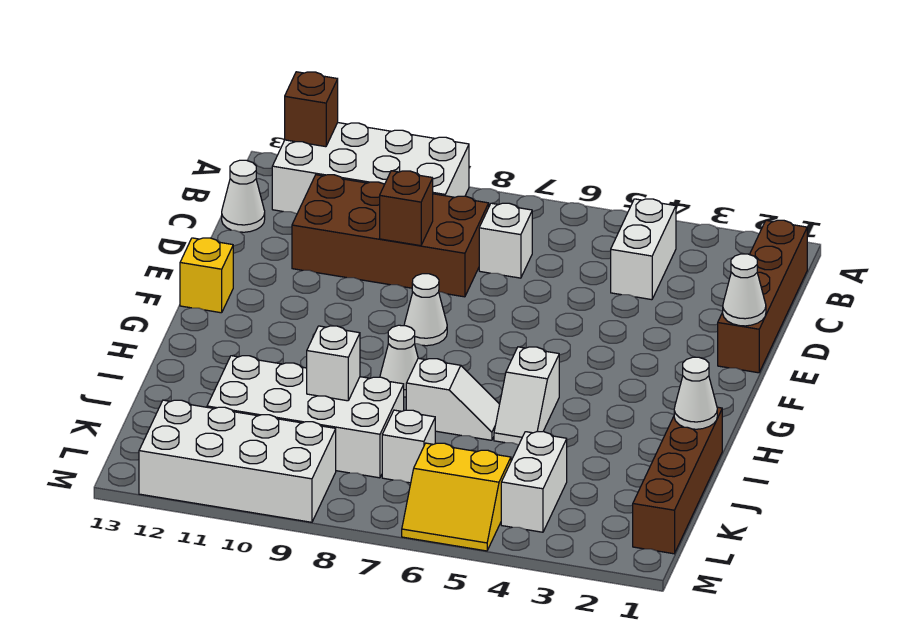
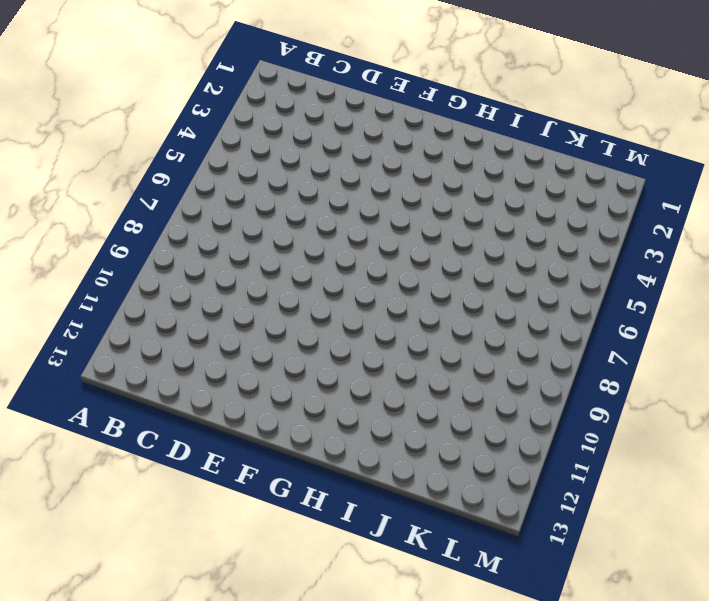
none -> white 2x4 brick [272,123,469,214]
none -> brown 1x4 brick [718,220,807,373]
none -> white 1x2 brick [611,199,676,300]

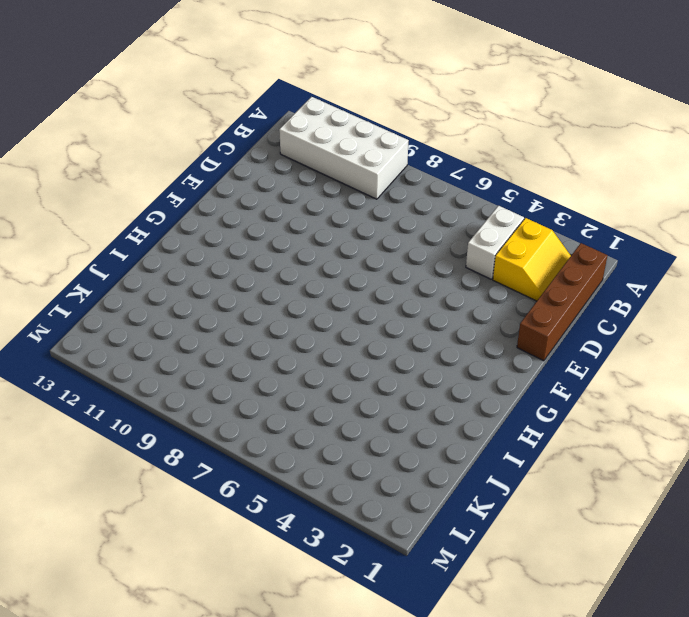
yellow 2x2 slope [493,218,571,301] -> yellow 2x2 slope turned to [402,443,511,551]
none -> white 1x1 brick [479,203,532,278]
none -> brown 2x4 brick [292,175,489,297]
none -> white 1x1 cone [222,160,265,232]

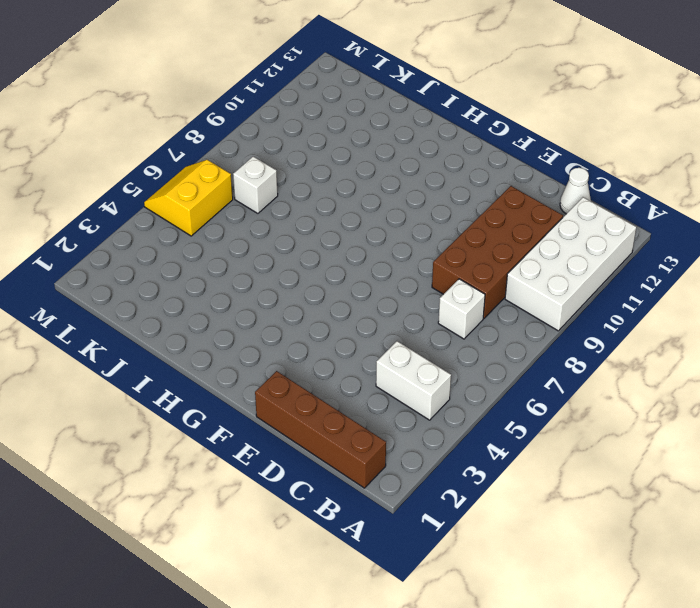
none -> white 1x1 cone [404,274,447,346]
none -> yellow 1x1 brick [180,238,233,313]
none -> white 1x2 slope [494,347,559,445]

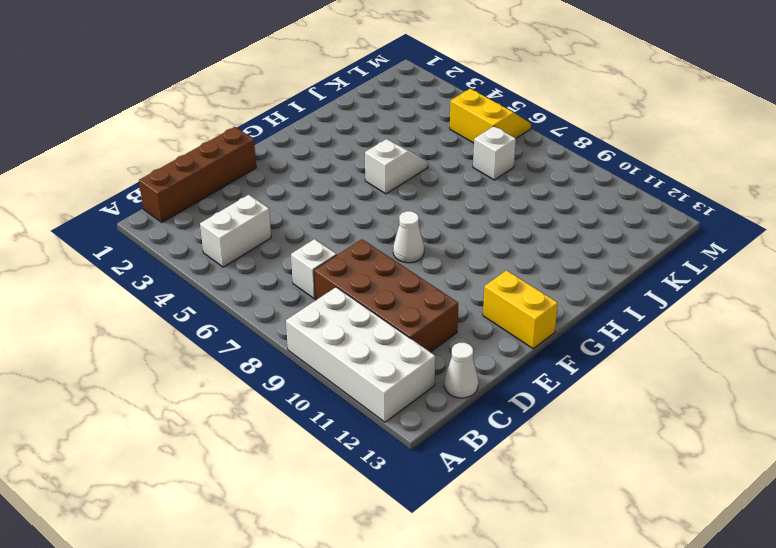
yellow 1x2 brick [483,270,558,348] -> yellow 1x1 brick [180,238,233,313]
none -> white 1x1 cone [380,325,418,397]
none -> brown 1x4 brick [633,407,722,554]
none -> white 1x2 slope [406,358,500,440]

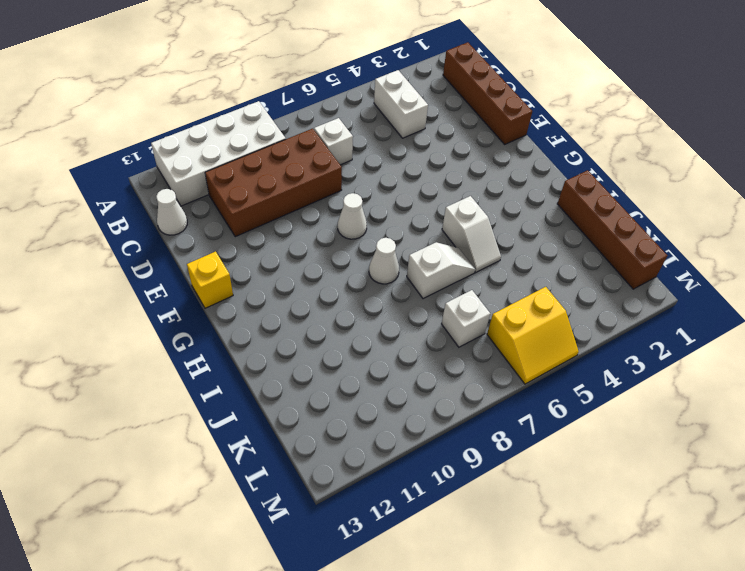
none -> white 2x4 brick [207,356,404,478]
none -> white 1x2 brick [501,432,567,532]
none -> white 2x4 brick [139,400,336,522]

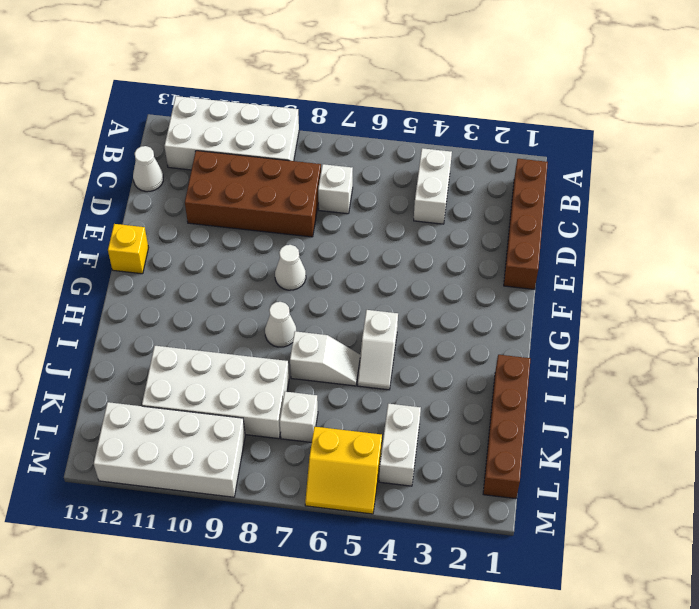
none -> brown 1x1 brick [285,72,338,147]
none -> brown 1x1 brick [380,171,433,246]
none -> white 1x1 cone [723,254,766,326]

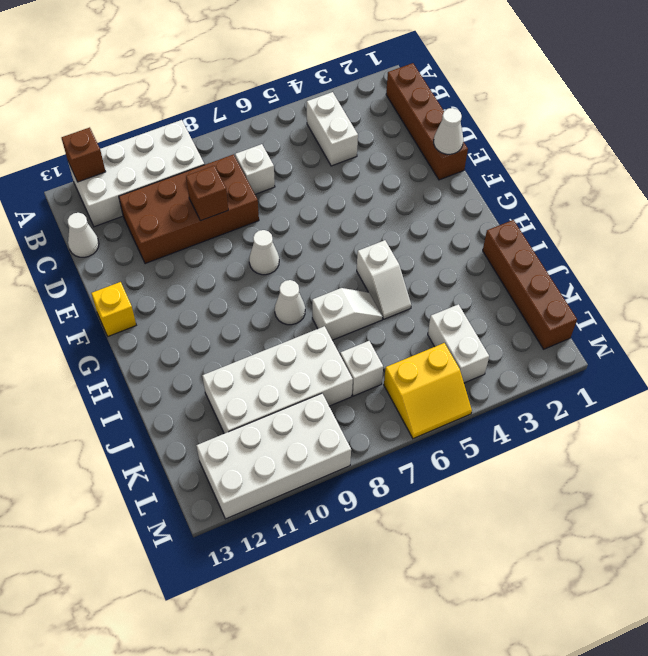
none -> white 1x1 cone [674,357,717,429]
none -> white 1x1 brick [307,326,360,401]

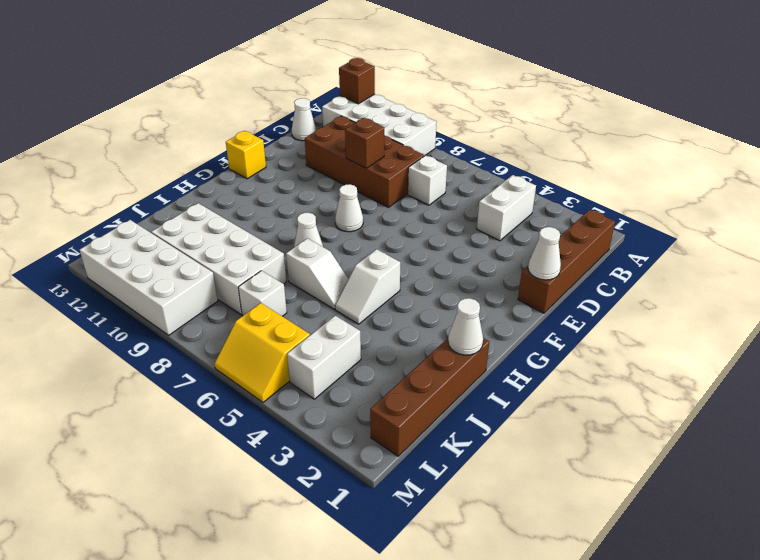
none -> white 1x1 brick [307,326,360,401]

